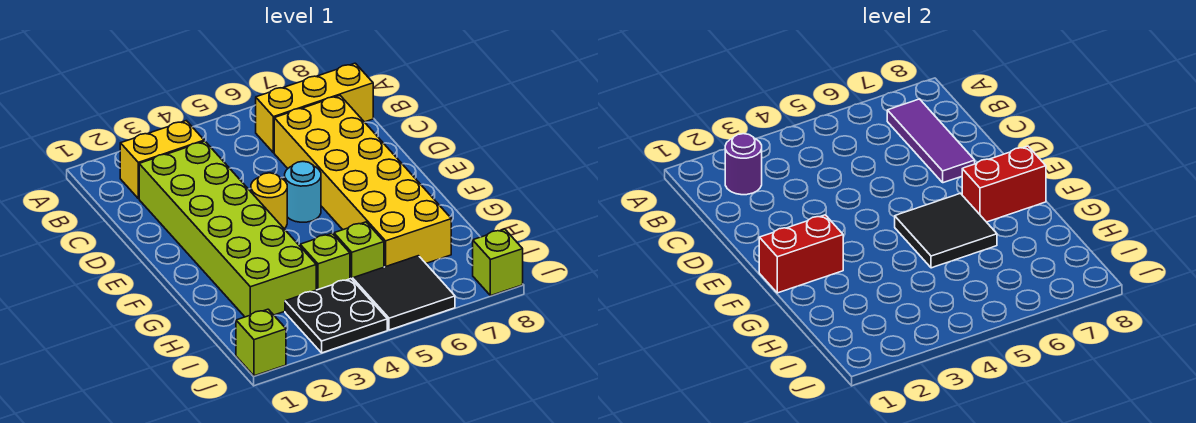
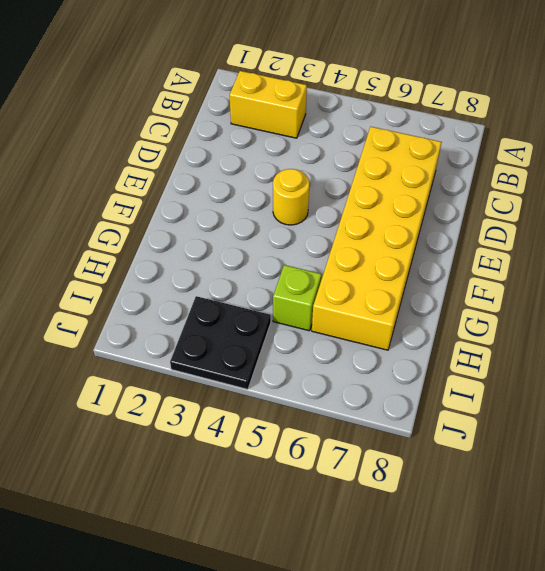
none -> yellow 1x3 brick [256,63,373,153]
none -> lime 2x6 brick [139,141,316,317]
none -> cyan 1x1 round brick [285,162,321,222]

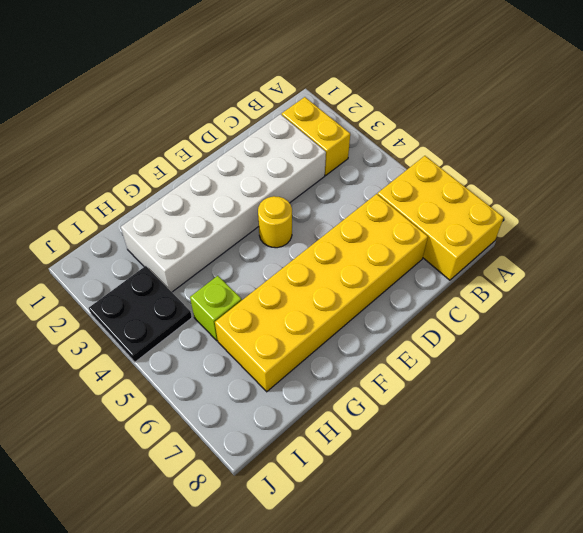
yellow 2x3 brick [378,156,504,280] -> yellow 1x3 brick [256,63,373,153]
white 2x6 brick [121,114,326,292] -> lime 2x6 brick [139,141,316,317]
none -> cyan 1x1 round brick [285,162,321,222]
none -> lime 1x1 brick [300,234,350,290]
none -> black 2x2 tile [353,256,455,330]

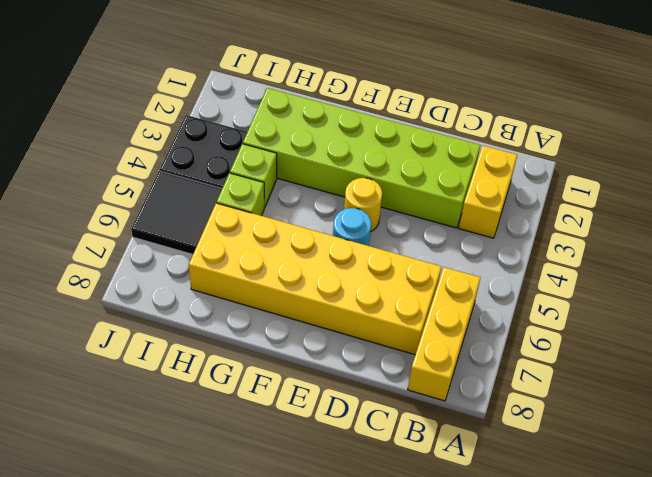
none -> lime 1x1 brick [236,309,286,376]
none -> lime 1x1 brick [473,229,523,296]
none -> purple 1x1 round brick [725,134,762,195]

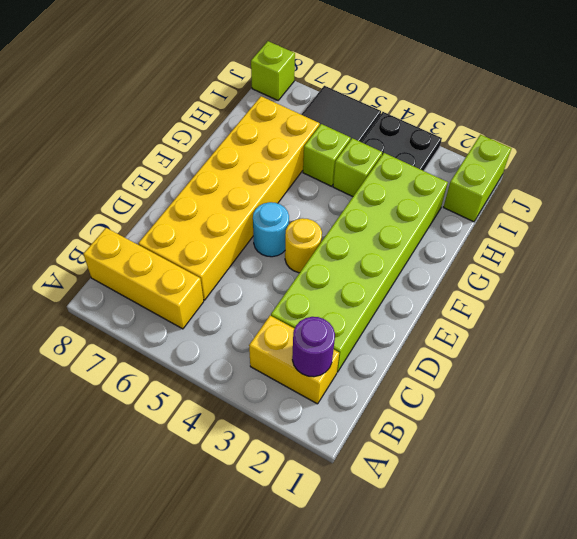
lime 1x2 brick [444,135,512,222] -> lime 1x1 brick [236,309,286,376]
none -> purple 1x3 tile [887,99,975,183]
none -> red 1x2 brick [759,215,843,293]
none -> black 2x2 tile [895,193,997,268]

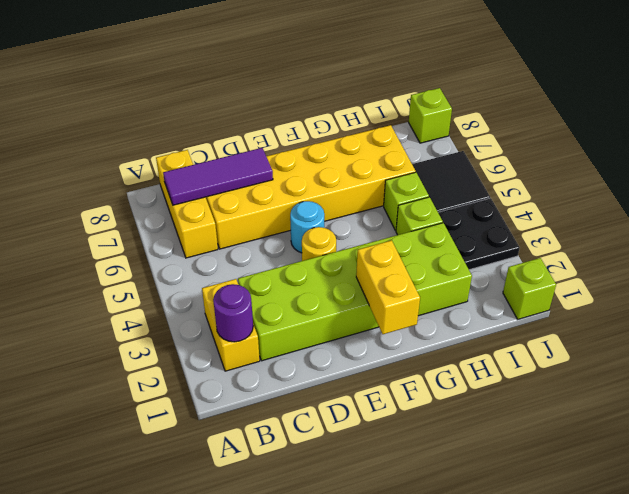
yellow 1x2 brick [356,240,420,334] -> red 1x2 brick [759,215,843,293]
none -> black 2x2 tile [895,193,997,268]
none -> red 1x2 brick [962,146,1046,222]

